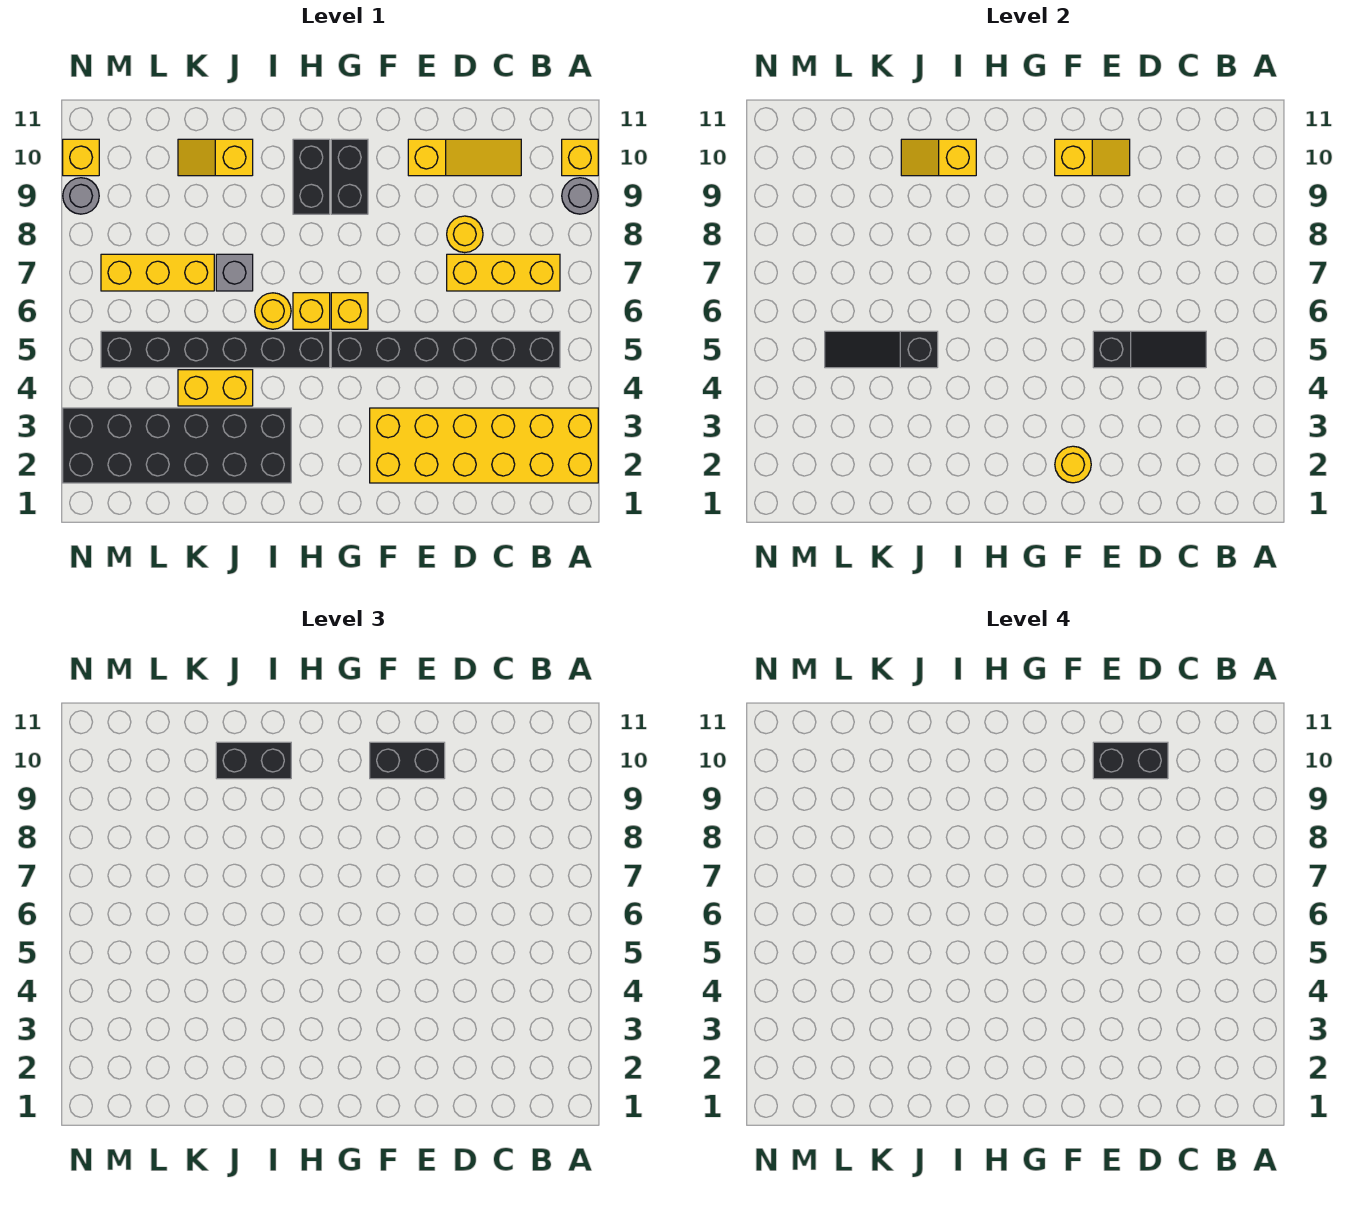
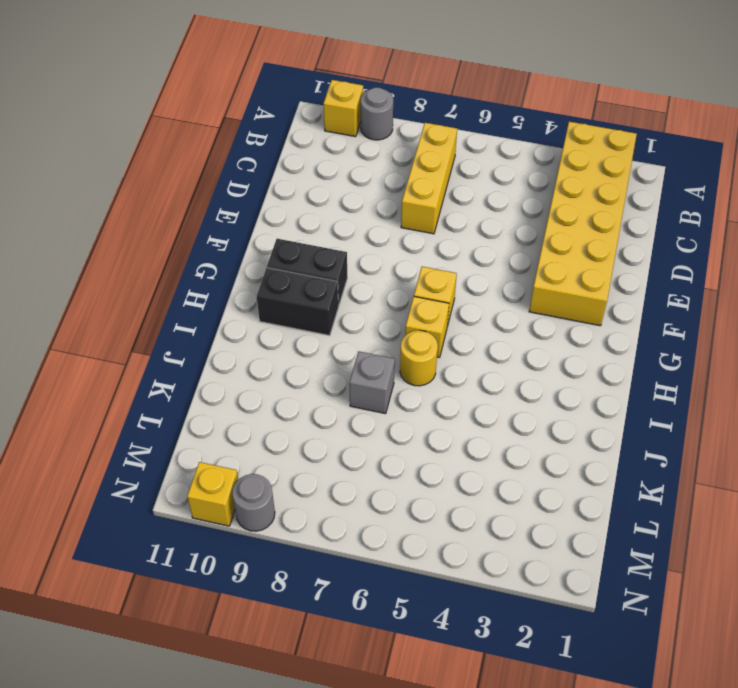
none -> black 1x6 brick [331,331,560,368]
none -> yellow 1x3 slope [408,139,521,176]
none -> yellow 1x1 round brick [447,216,483,253]

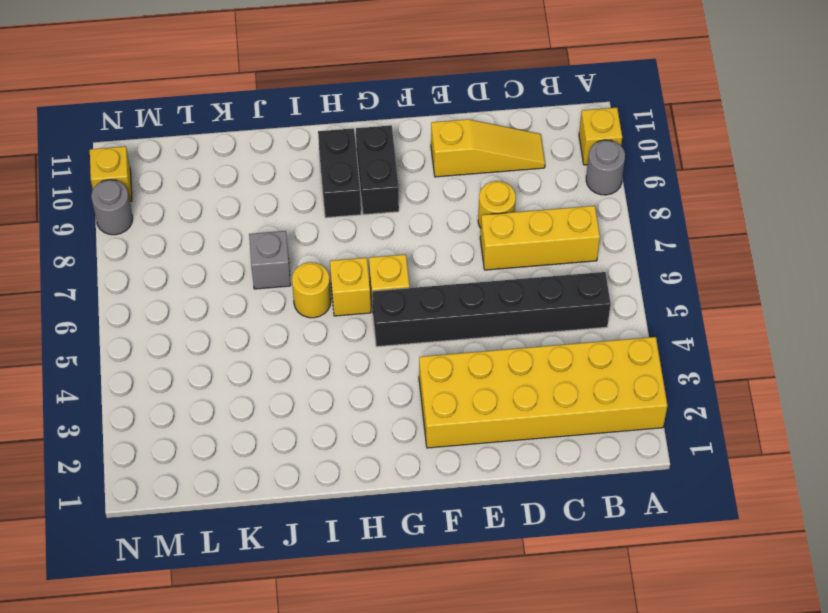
none -> black 1x6 brick [101,331,330,368]
none -> black 2x6 brick [63,408,291,483]
none -> yellow 1x2 brick [178,370,253,406]

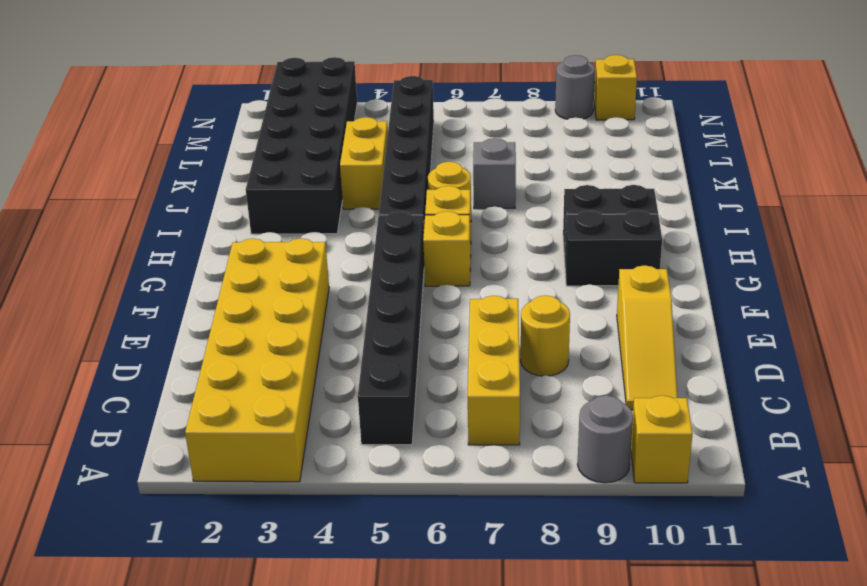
none -> yellow 1x2 slope [178,139,253,176]
none -> yellow 1x3 brick [101,254,214,291]
none -> black 1x3 slope [1093,331,1206,368]

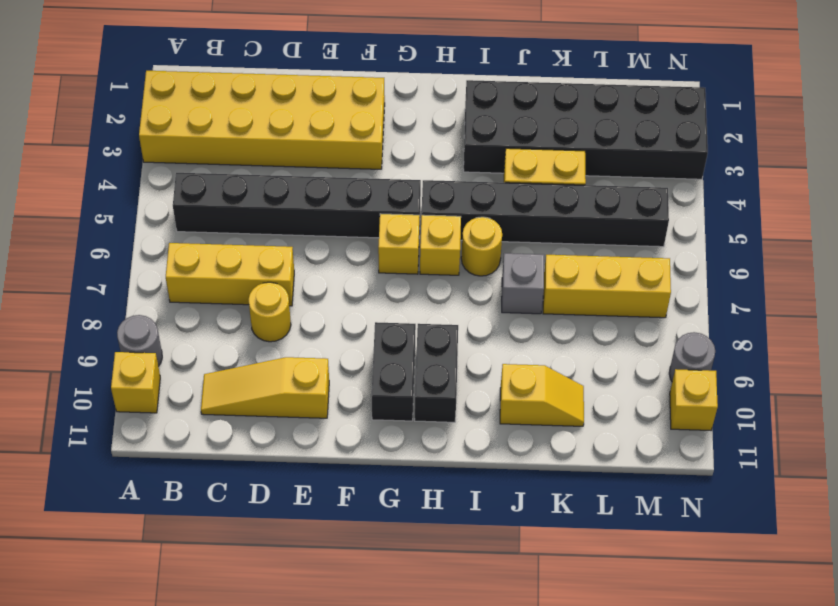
none -> black 1x3 slope [1093,331,1206,368]
none -> yellow 1x2 slope [1055,139,1130,176]
none -> yellow 1x1 round brick [1055,446,1091,483]

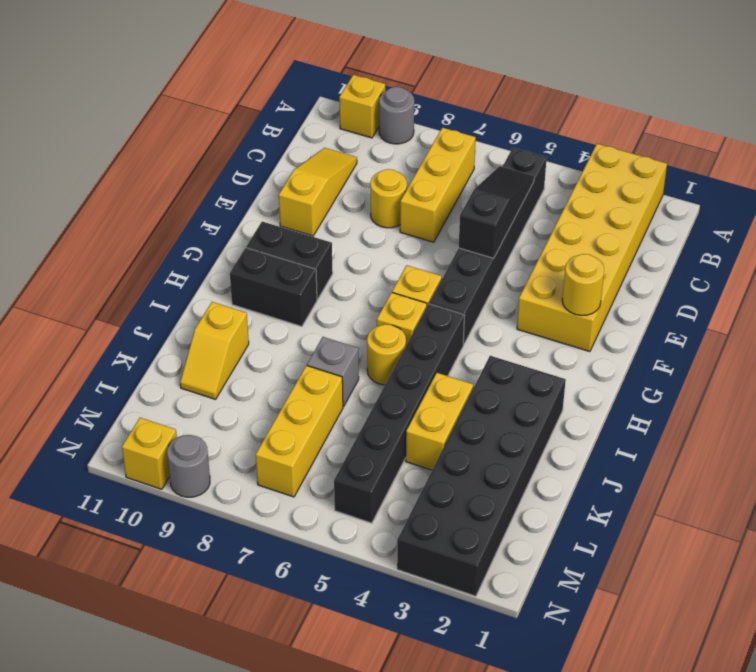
none -> yellow 1x2 slope [1055,139,1130,176]
none -> yellow 1x2 slope [901,139,976,176]
none -> black 1x3 slope [825,331,938,368]

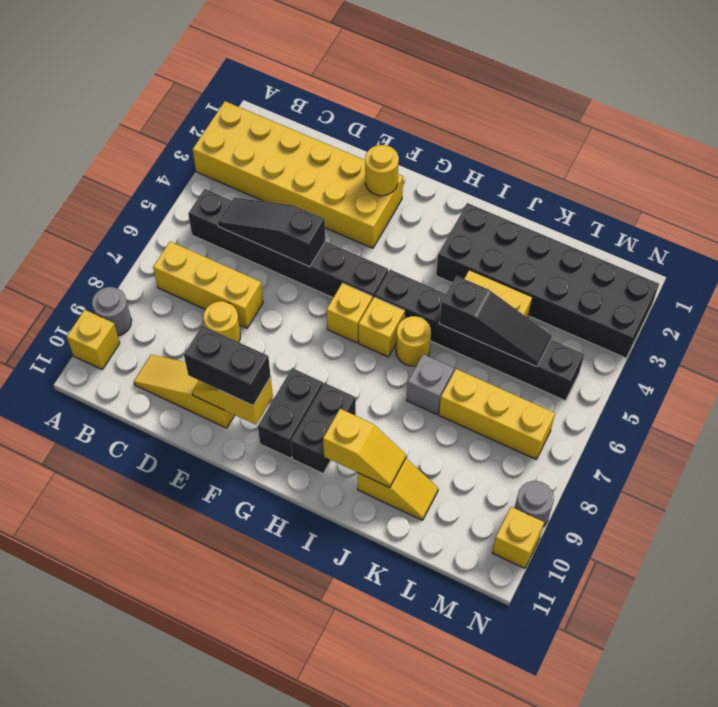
none -> black 1x2 brick [216,742,291,779]
none -> black 1x2 brick [1093,742,1168,779]

